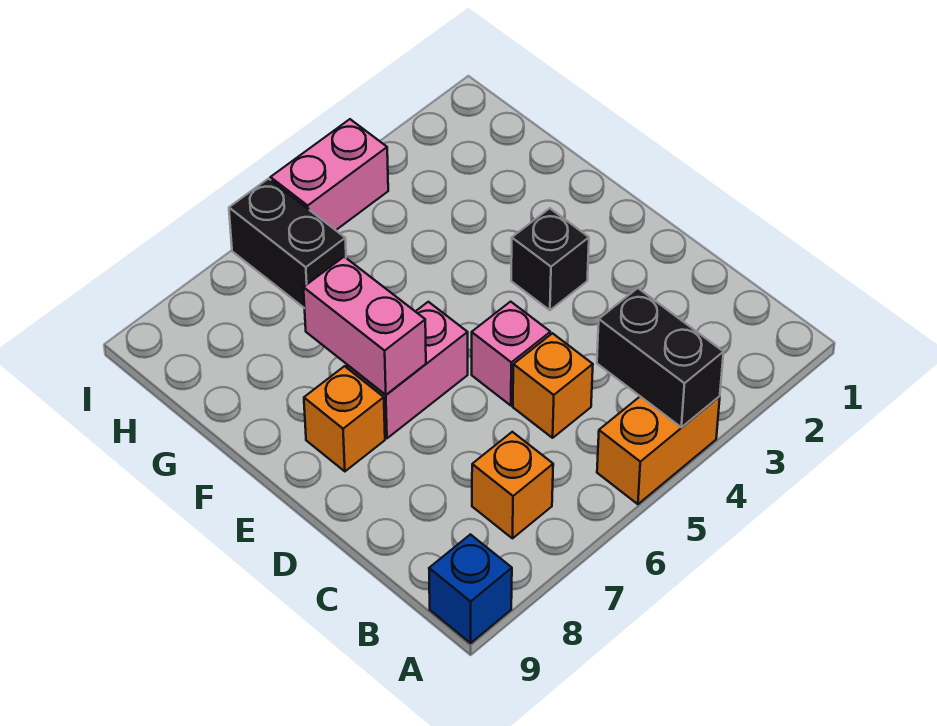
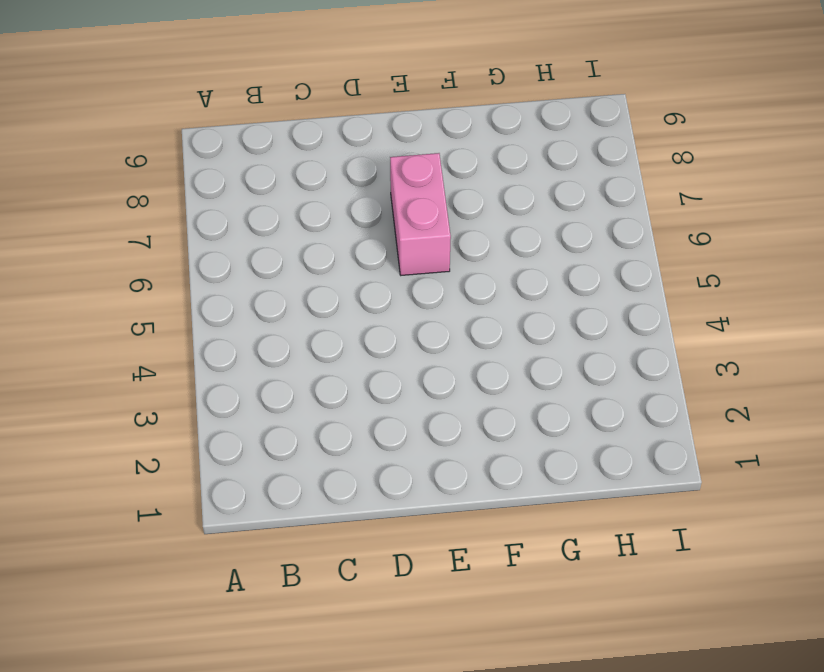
none -> orange 1x2 brick [597,397,720,504]
none -> blue 1x1 brick [429,534,512,643]
none -> orange 1x1 brick [472,432,553,538]

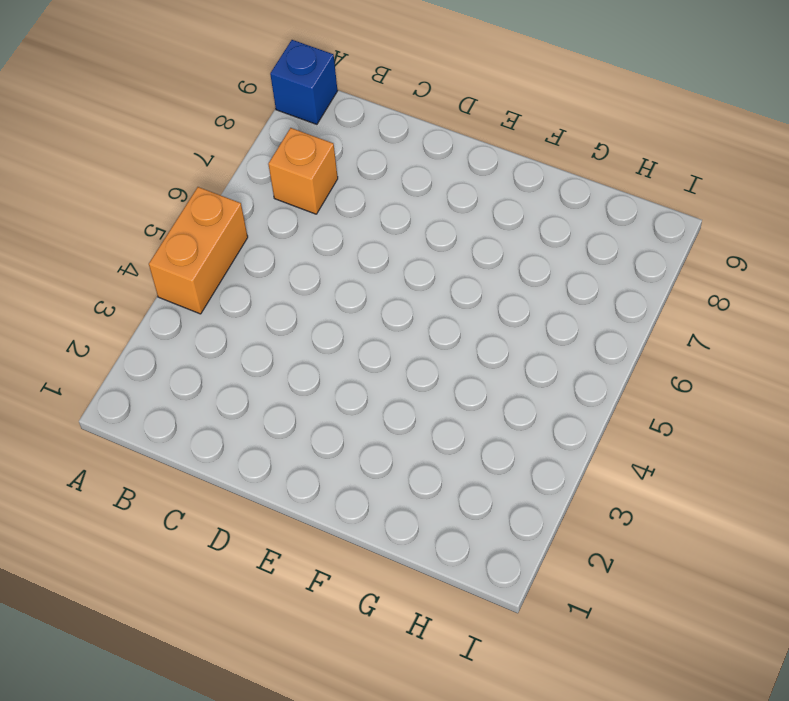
none -> orange 1x1 brick [513,333,593,438]
none -> pink 1x1 brick [472,302,550,405]
none -> black 1x1 brick [511,208,589,310]

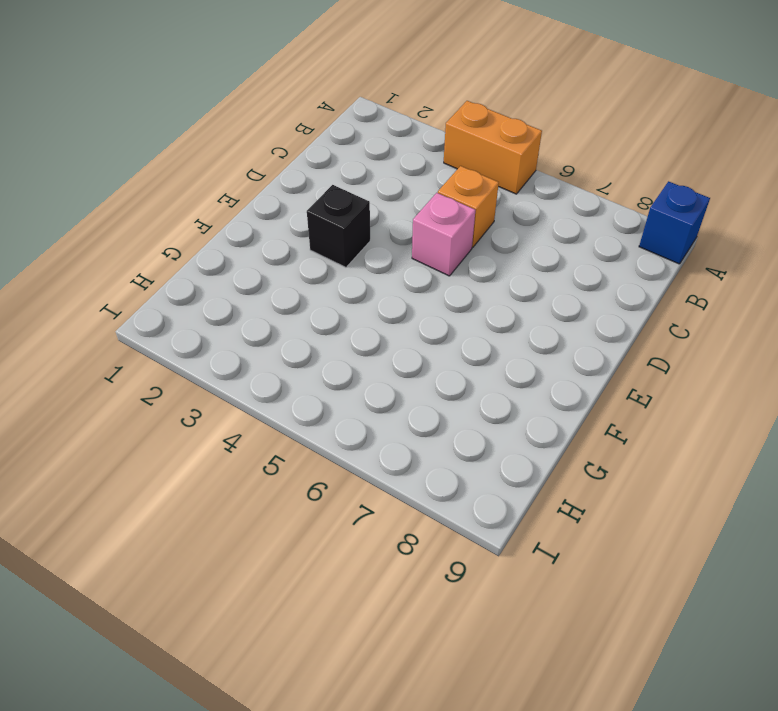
none -> orange 1x1 brick [472,432,553,538]
none -> pink 1x2 brick [347,302,468,438]
none -> orange 1x1 brick [304,366,385,471]

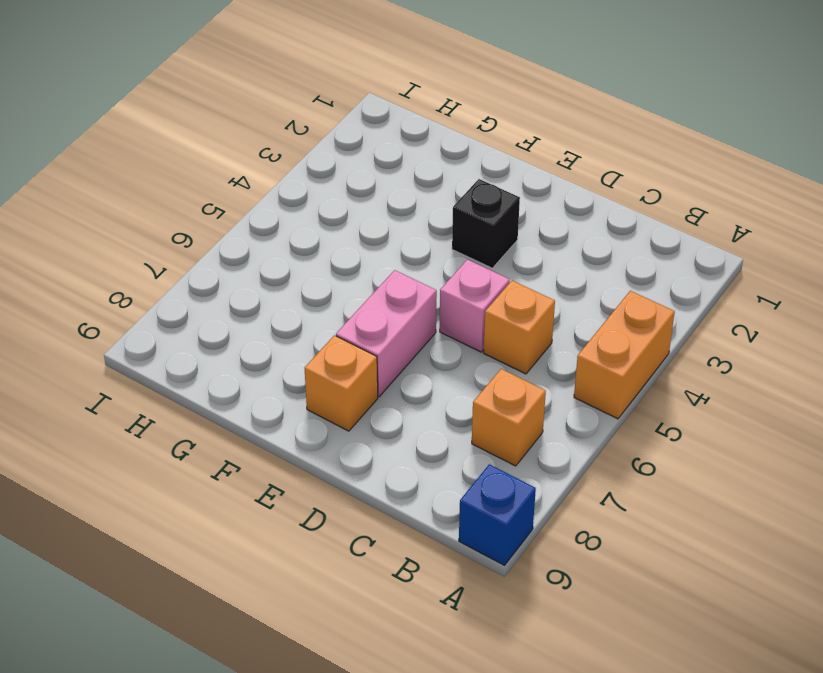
none -> black 1x2 brick [229,179,346,308]
none -> pink 1x2 brick [270,119,388,230]
none -> black 1x2 brick [597,288,723,427]

